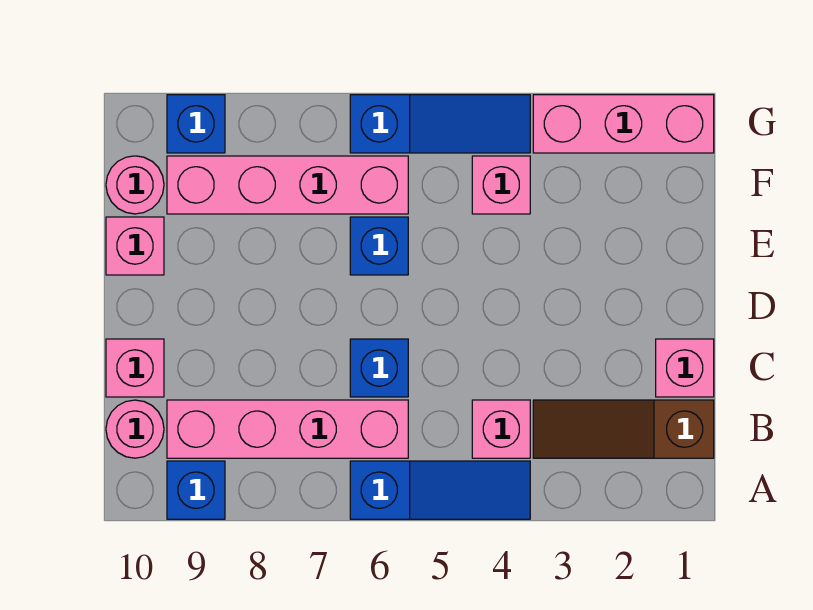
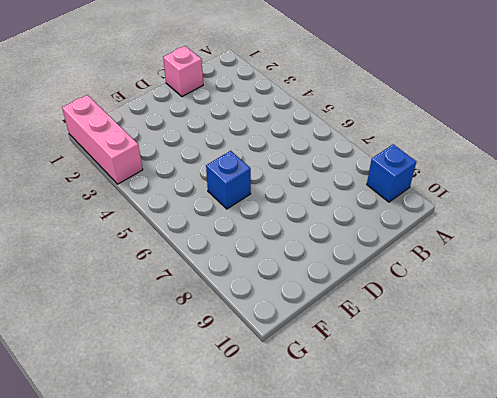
none -> blue 1x3 slope [350,461,530,519]
none -> brown 1x3 slope [533,400,714,458]
none -> pink 1x1 brick [472,400,530,458]

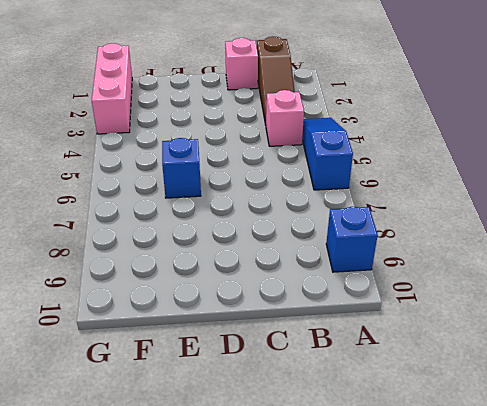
none -> pink 1x4 brick [167,400,408,458]
none -> pink 1x1 round brick [106,400,164,458]
none -> blue 1x1 brick [350,339,408,397]

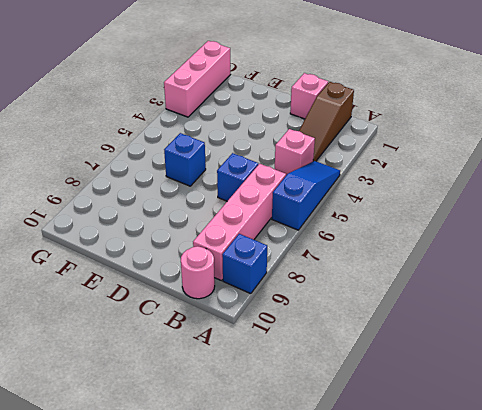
none -> pink 1x1 brick [106,339,164,397]
none -> pink 1x1 brick [106,217,164,275]
none -> pink 1x1 brick [472,156,530,214]

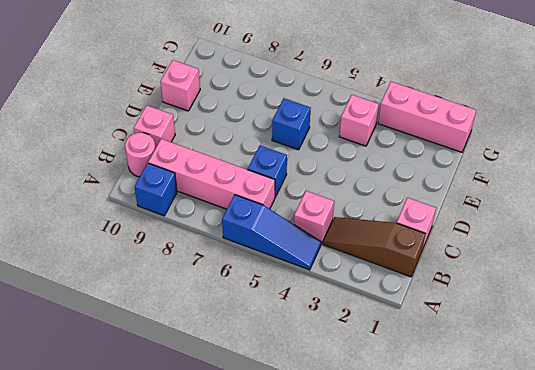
none -> pink 1x4 brick [167,156,408,214]
none -> pink 1x1 round brick [106,156,164,214]
none -> blue 1x3 slope [350,95,530,153]

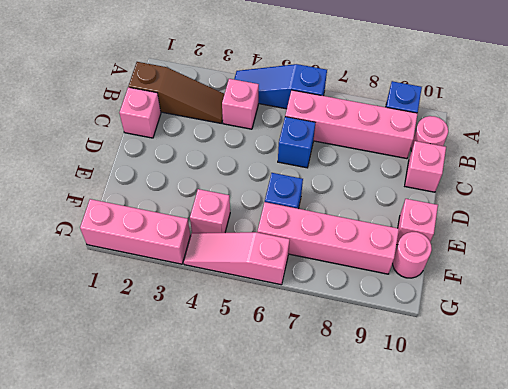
pink 1x3 slope [184,232,290,285] -> blue 1x3 slope [350,95,530,153]
none -> blue 1x1 brick [167,95,225,153]

